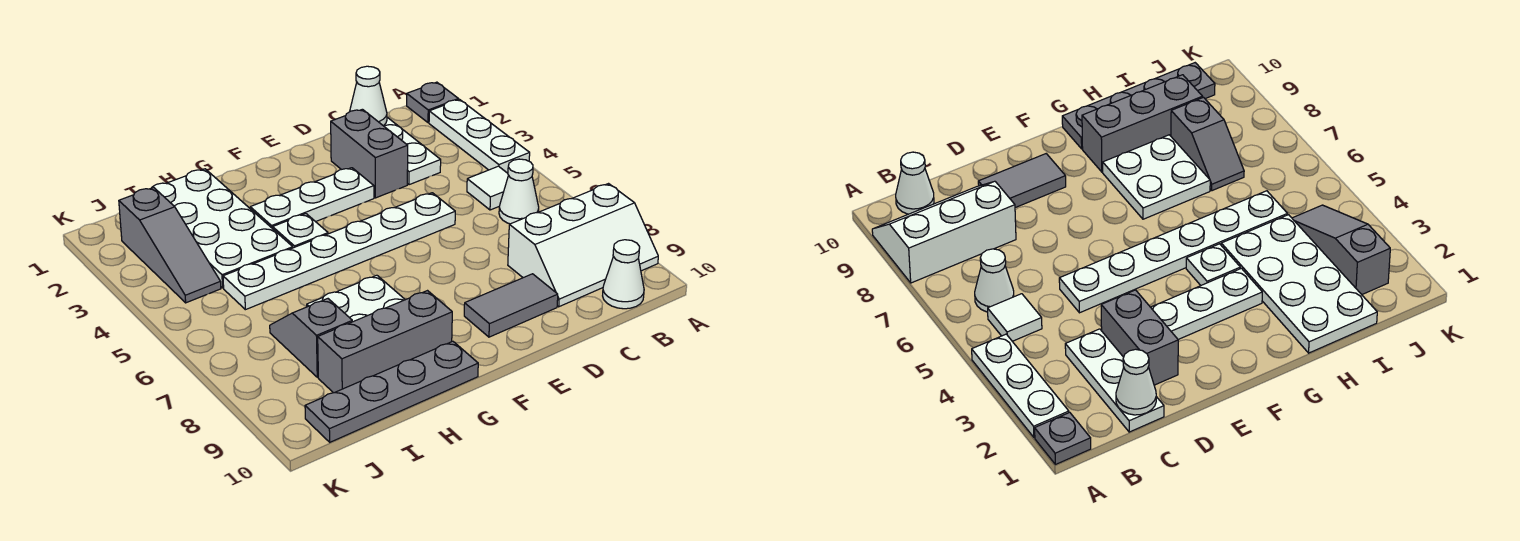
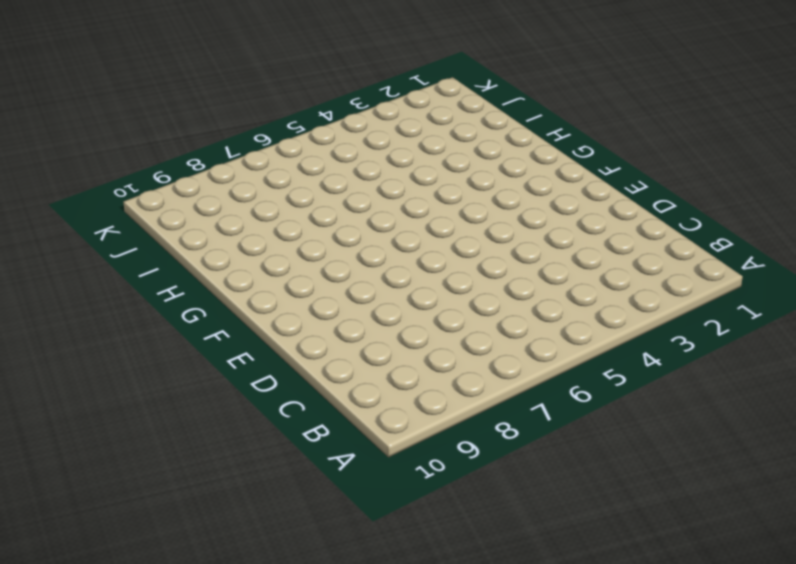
none -> grey 1x1 plate [407,82,459,123]
none -> white 1x3 plate [429,100,530,173]
none -> white 2x3 slope [508,184,658,307]

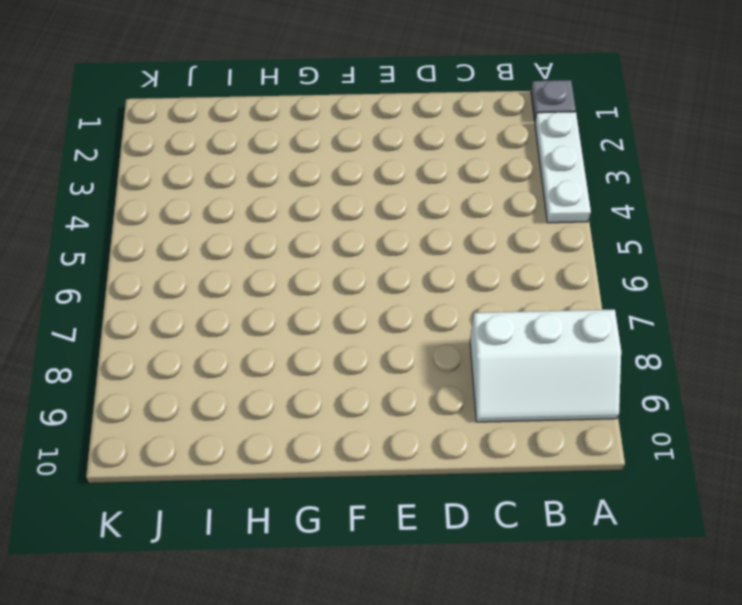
none -> white 1x1 tile [467,166,508,210]
none -> white 1x1 cone [499,159,539,224]
none -> white 1x1 cone [603,240,644,309]

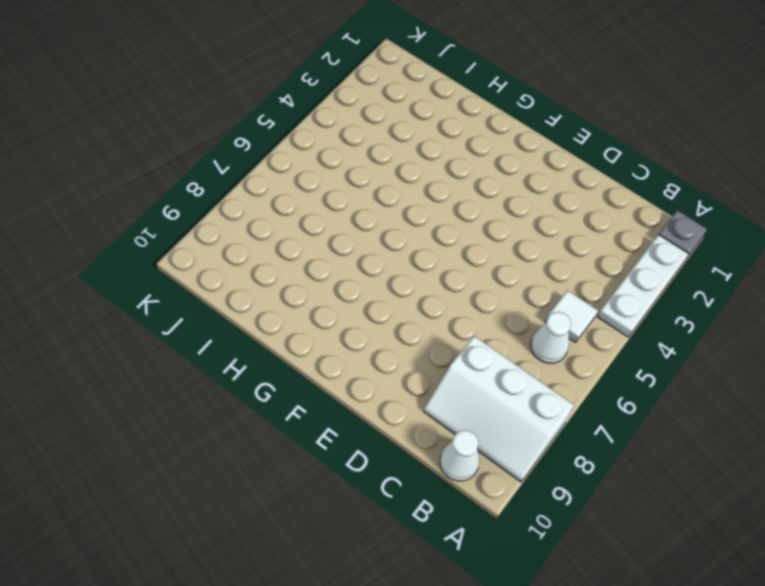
none -> white 1x3 plate [384,117,441,185]
none -> grey 1x2 brick [331,109,408,198]
none -> white 1x6 plate [223,193,455,310]

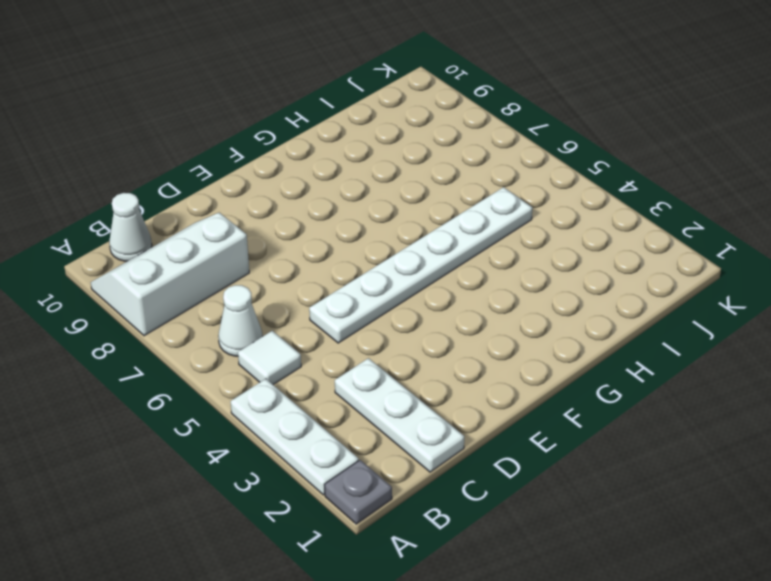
none -> grey 1x2 brick [331,109,408,198]
none -> grey 1x2 tile [464,274,558,337]
none -> white 1x3 plate [250,168,374,229]

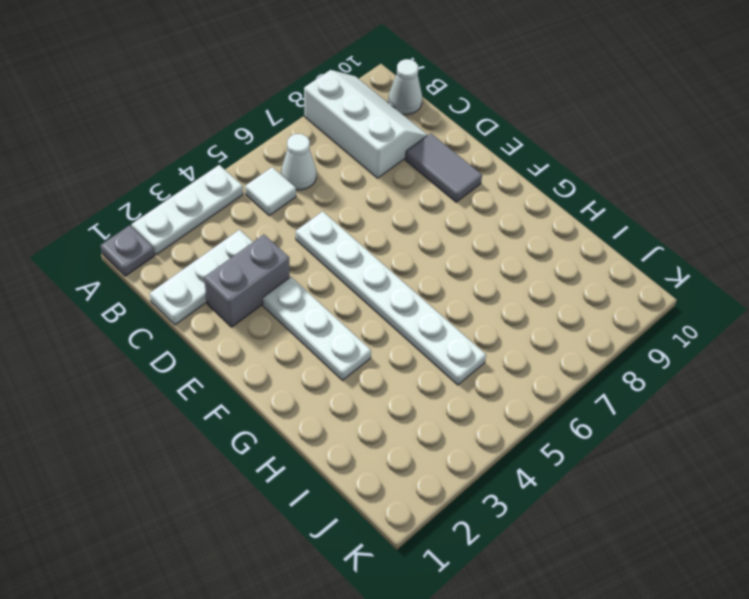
none -> white 1x1 plate [273,214,328,248]
none -> white 2x2 plate [307,275,405,322]
none -> grey 1x3 brick [318,291,452,393]

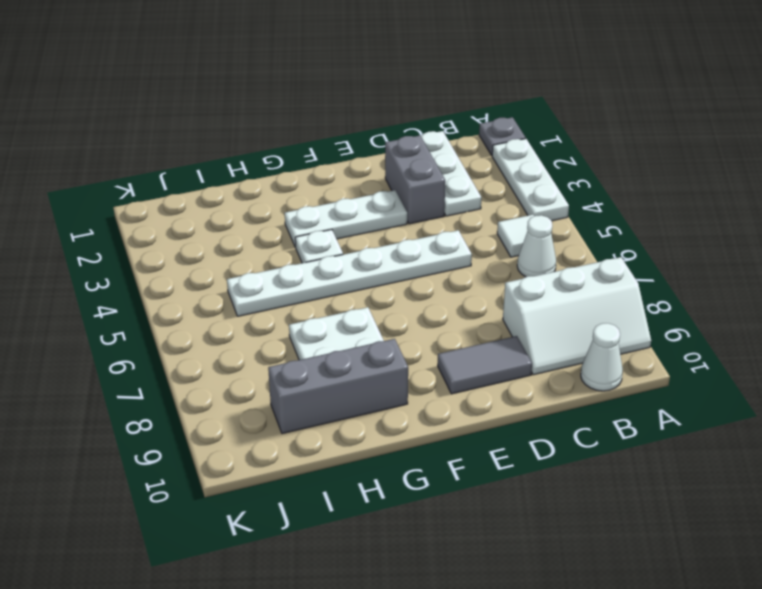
none -> grey 1x4 plate [305,341,478,442]
none -> white 2x4 plate [152,169,293,288]
none -> grey 1x2 slope [270,299,352,377]

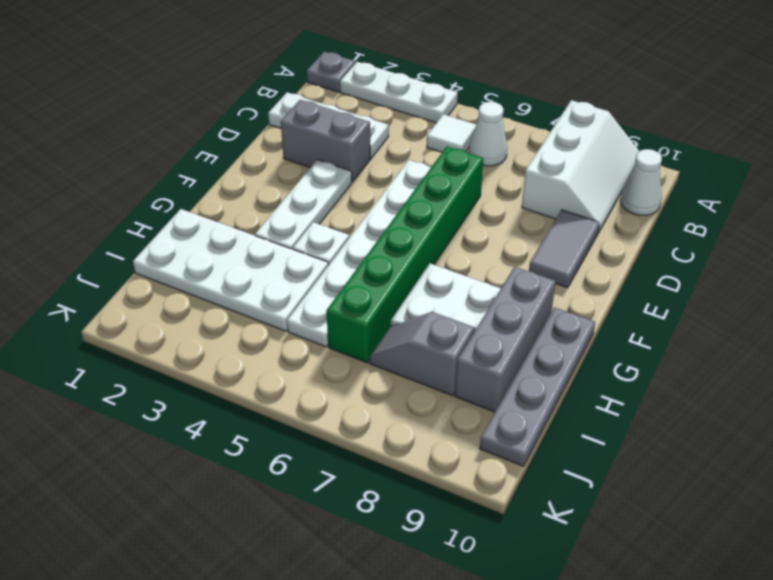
green 1x6 brick [326,147,483,363] -> none
none -> grey 1x3 slope [119,187,221,303]
none -> white 1x1 cone [350,66,387,126]

